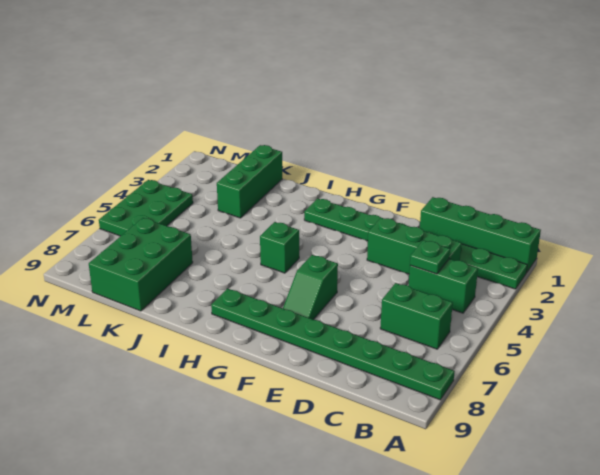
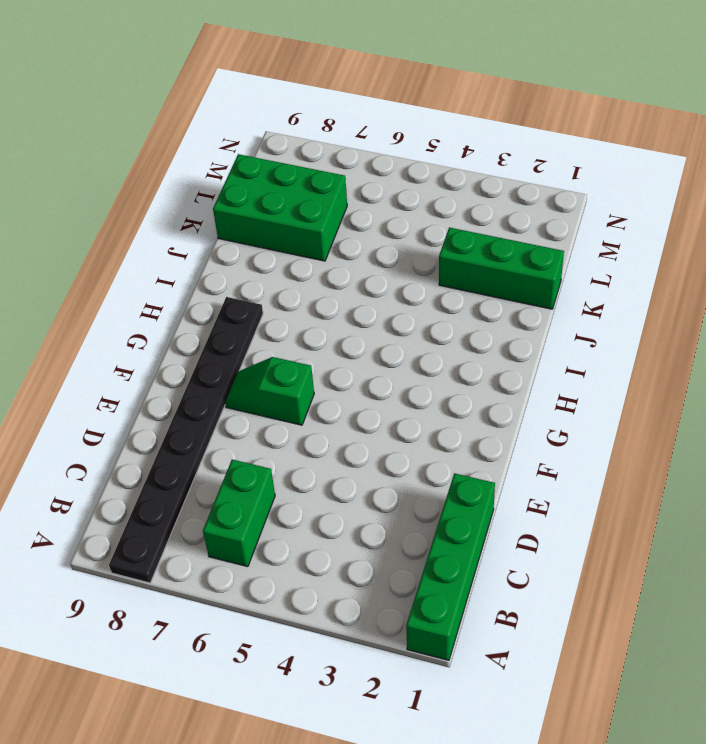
black 1x8 plate [109,297,263,583] -> green 1x8 plate [211,289,455,400]
none -> green 1x8 plate [304,198,527,289]
none -> green 1x2 brick [408,259,478,313]
none -> green 1x3 brick [367,218,462,274]

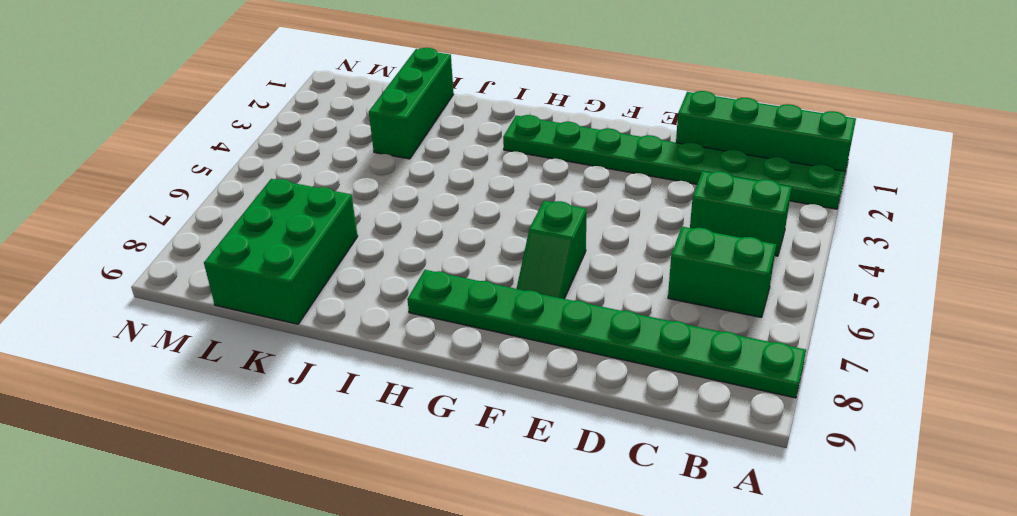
none -> green 1x3 brick [367,218,462,274]
none -> green 1x1 brick [260,222,299,273]
none -> green 2x3 plate [99,180,193,236]

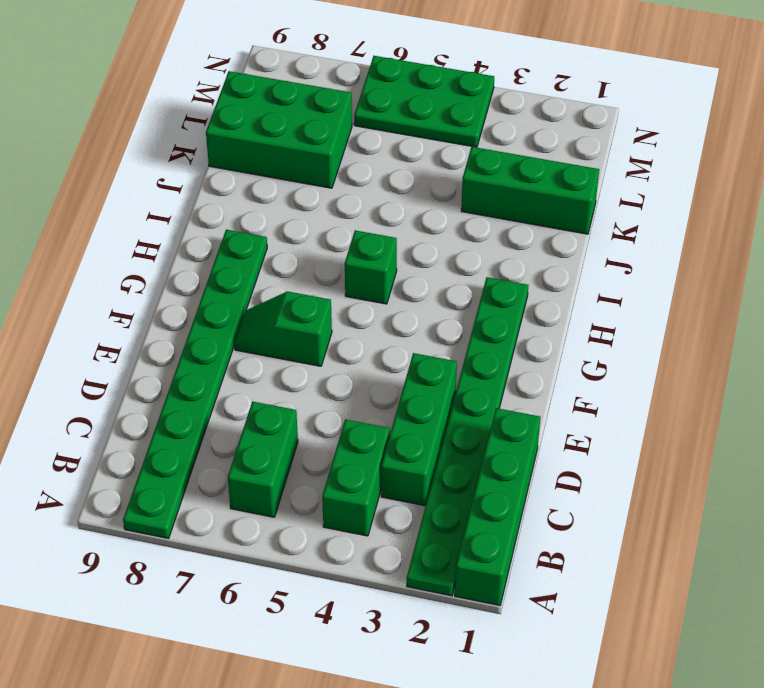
none -> green 1x1 plate [410,240,450,274]

